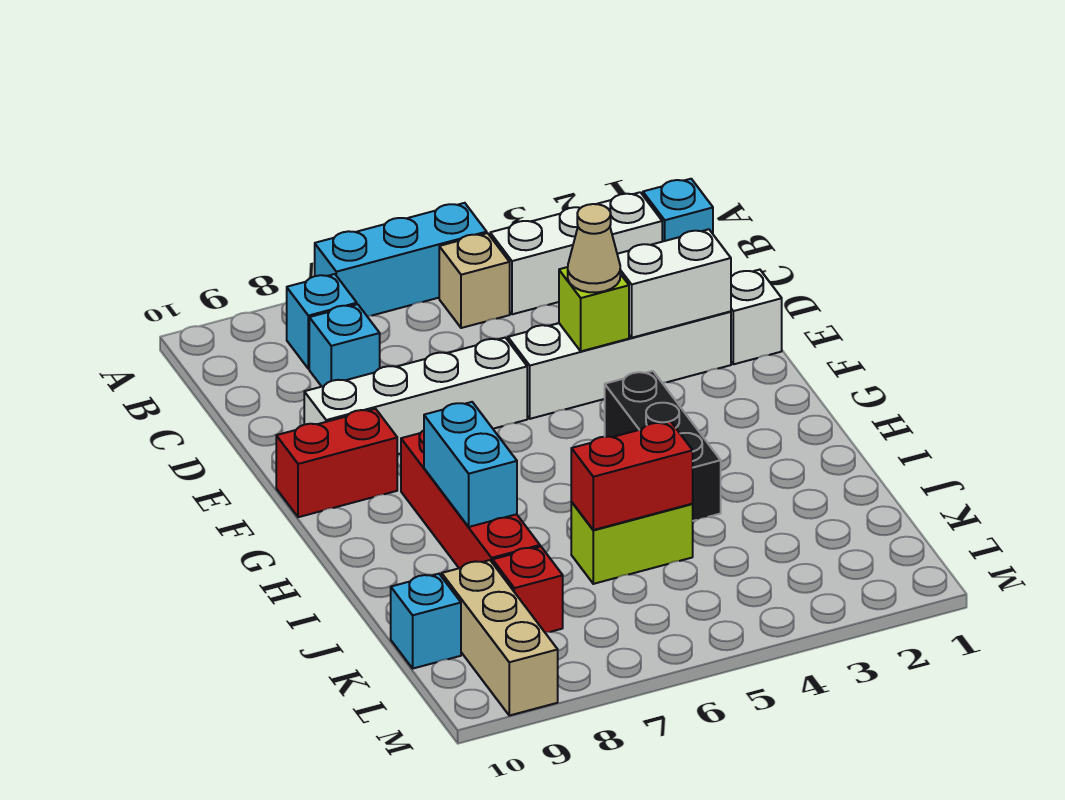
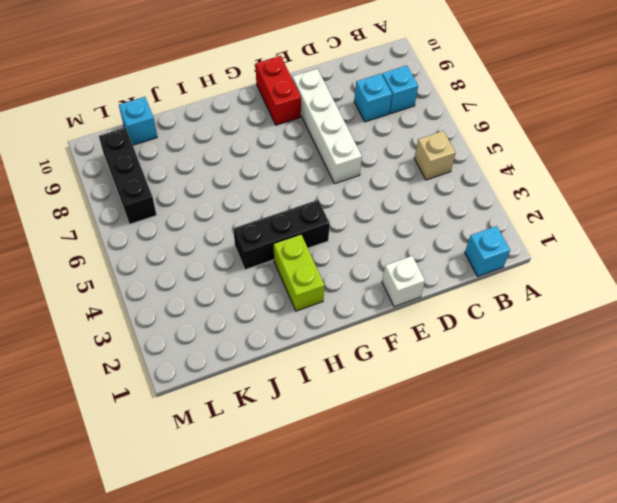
lime 1x2 brick [274,235,325,311] -> lime 1x2 brick moved to [571,502,693,584]
black 1x3 brick [99,128,156,224] -> tan 1x3 brick [442,560,558,716]
none -> cyan 1x3 brick [315,203,487,316]
none -> white 1x3 brick [490,192,662,314]
none -> white 1x4 brick [508,311,731,419]

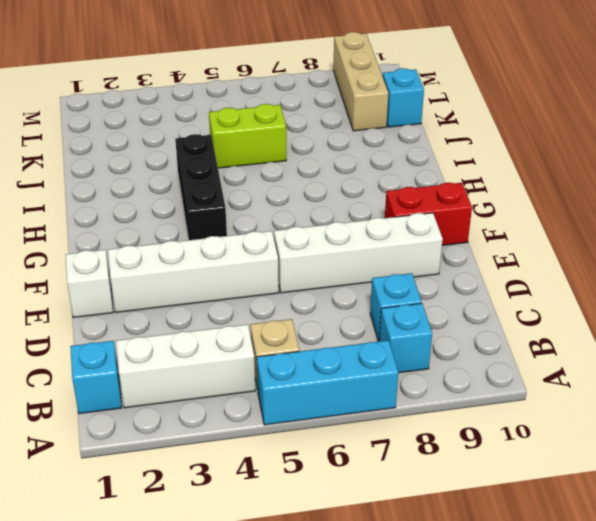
none -> red 1x4 brick [401,430,540,568]
none -> red 1x1 brick [493,546,563,633]
none -> white 1x2 brick [617,229,731,338]

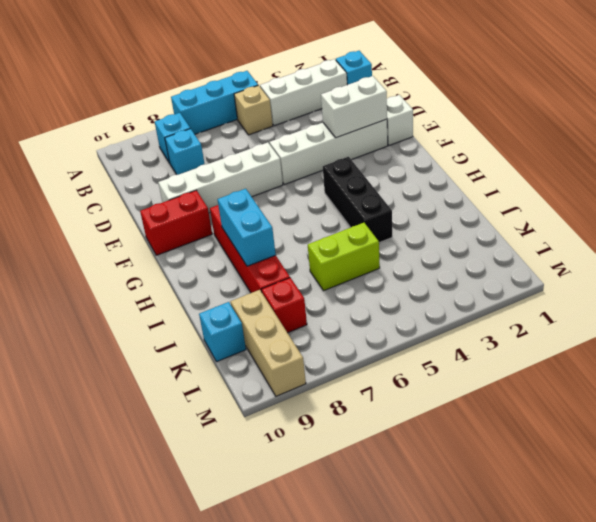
none -> lime 1x1 brick [559,267,629,351]
none -> red 1x2 brick [571,421,693,530]
none -> tan 1x1 cone [568,204,620,292]

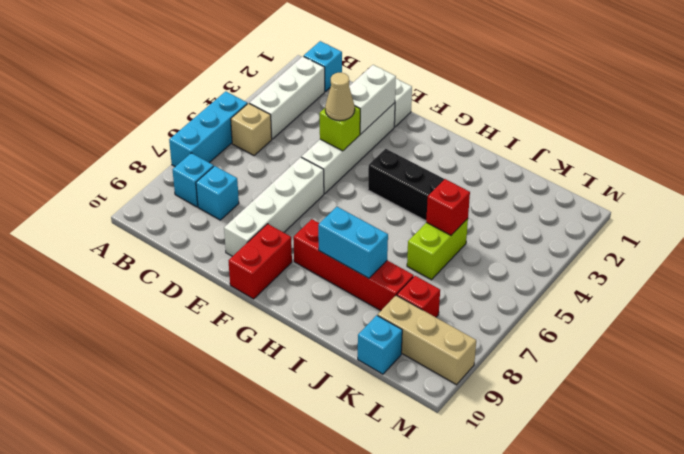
red 1x1 brick [426,179,470,235] -> red 1x2 brick [571,421,693,530]

